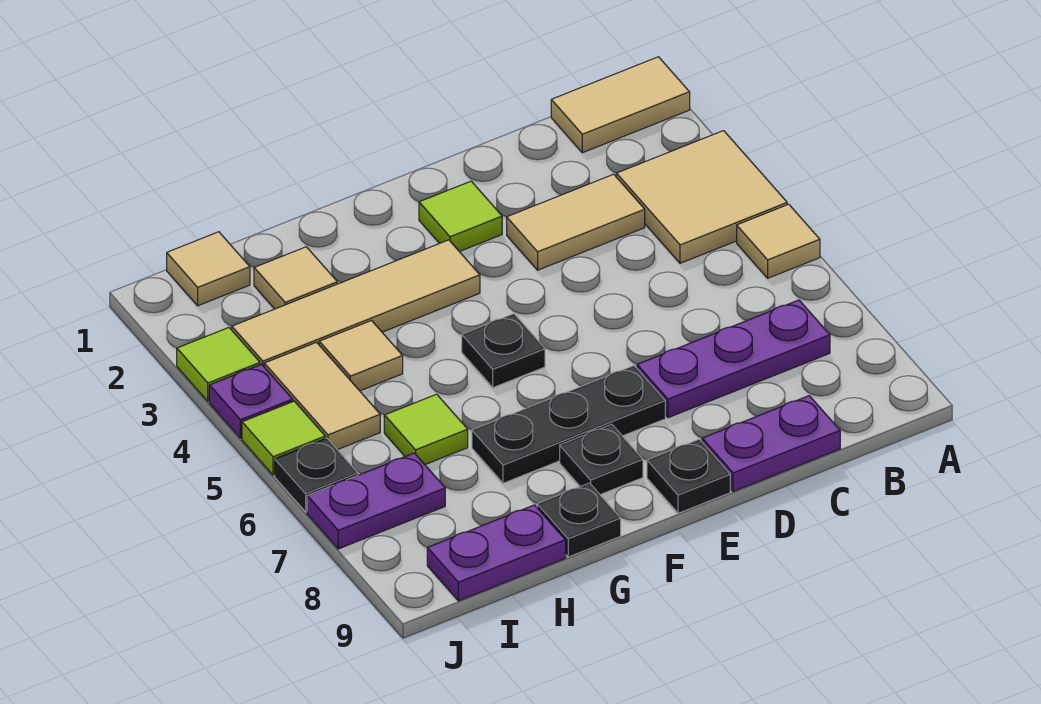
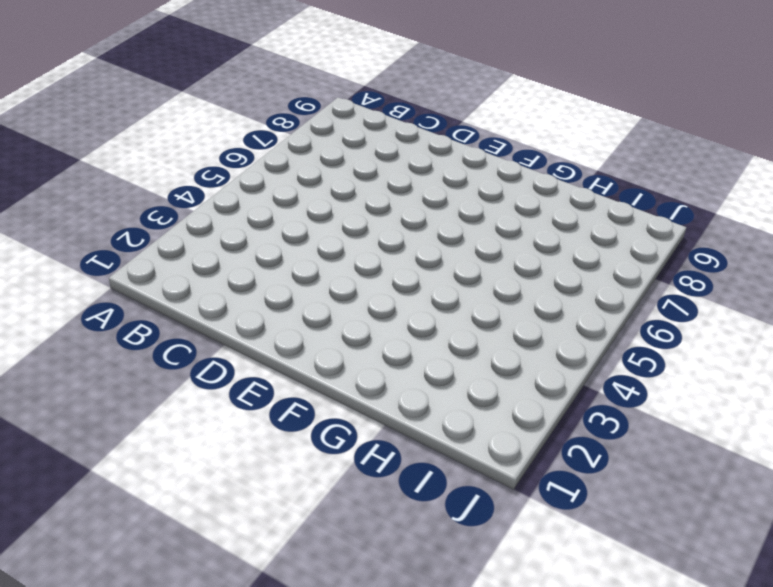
none -> tan 1x2 tile [551,57,690,153]
none -> tan 2x2 tile [616,131,787,263]
none -> tan 1x1 tile [737,204,820,278]

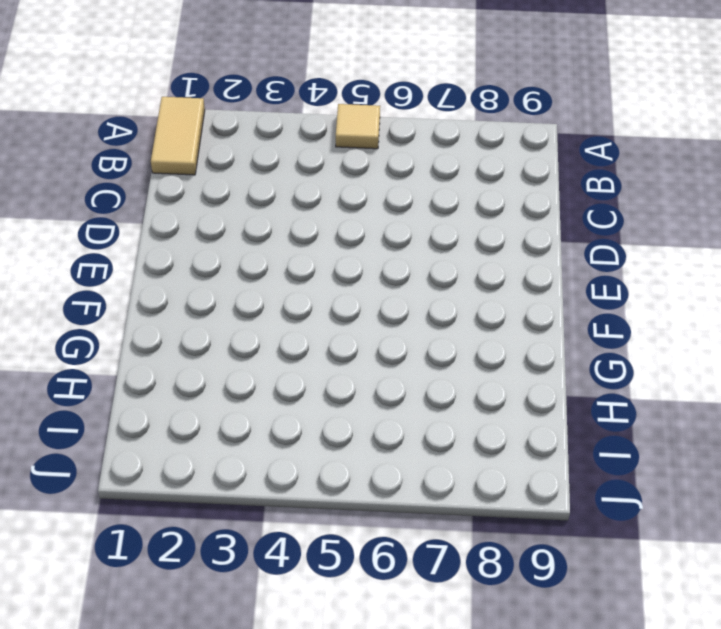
none -> tan 2x2 tile [616,131,787,263]
none -> purple 1x3 plate [637,300,830,418]
none -> tan 1x2 tile [507,174,645,270]

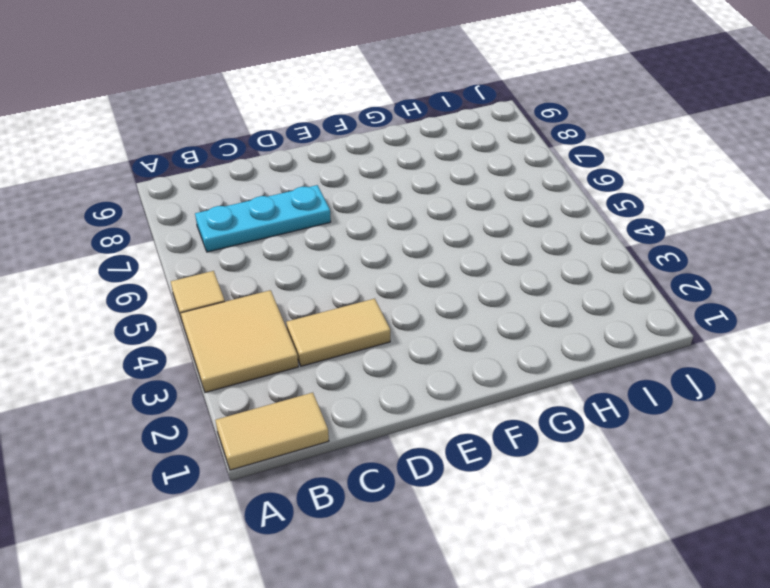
cyan 1x3 plate [195,185,331,252] -> purple 1x3 plate [637,300,830,418]
none -> purple 1x2 plate [702,396,840,491]
none -> lime 1x1 tile [419,181,502,252]
none -> black 1x3 plate [472,366,665,483]

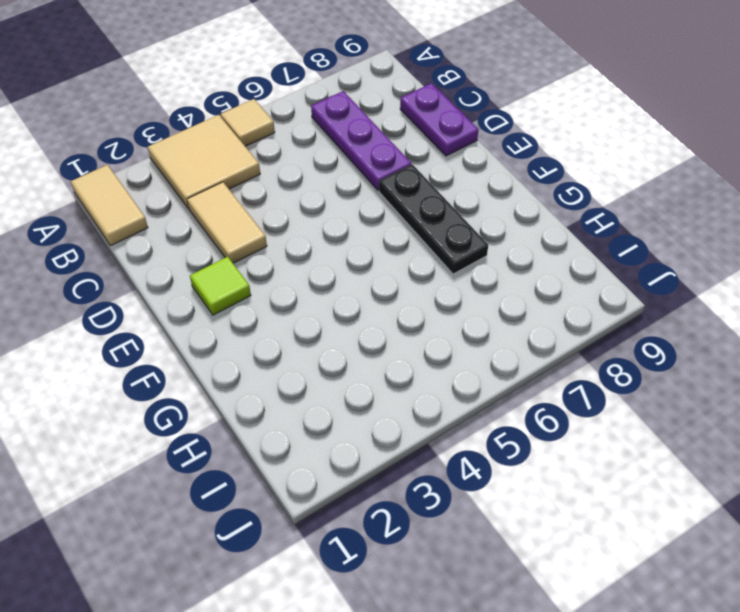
none -> black 1x1 plate [647,439,730,513]
none -> tan 1x4 tile [232,240,480,366]
none -> black 1x1 plate [462,314,545,388]

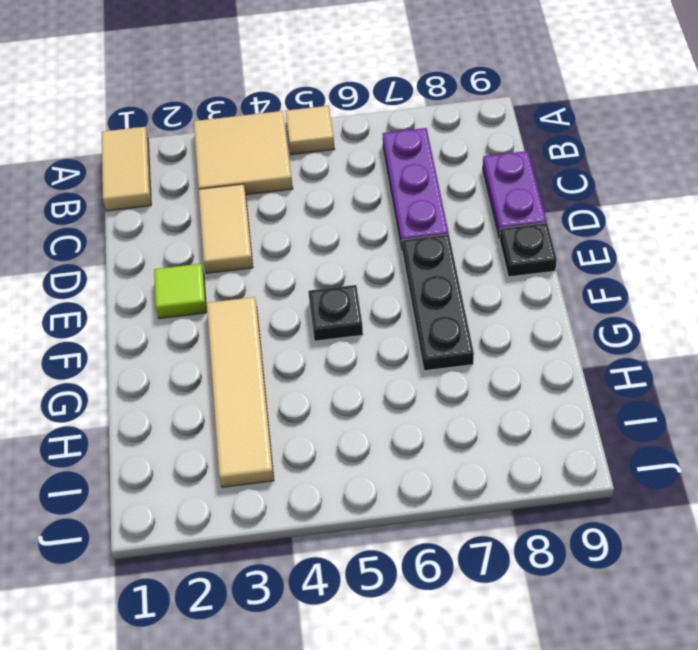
none -> black 1x1 plate [560,424,643,495]
none -> black 1x1 plate [537,483,621,557]
none -> tan 1x1 tile [254,247,337,309]

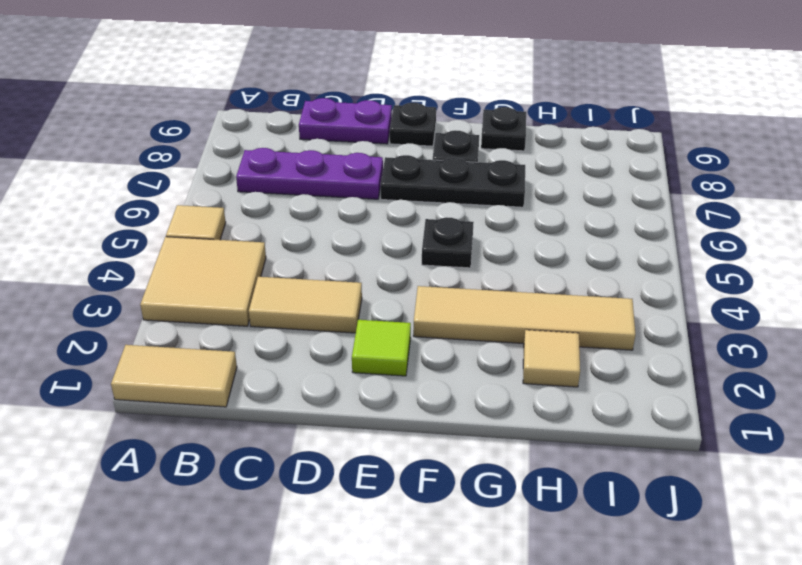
none -> tan 1x1 tile [319,321,403,391]
none -> lime 1x1 tile [384,394,468,465]
none -> purple 1x2 plate [427,505,566,601]

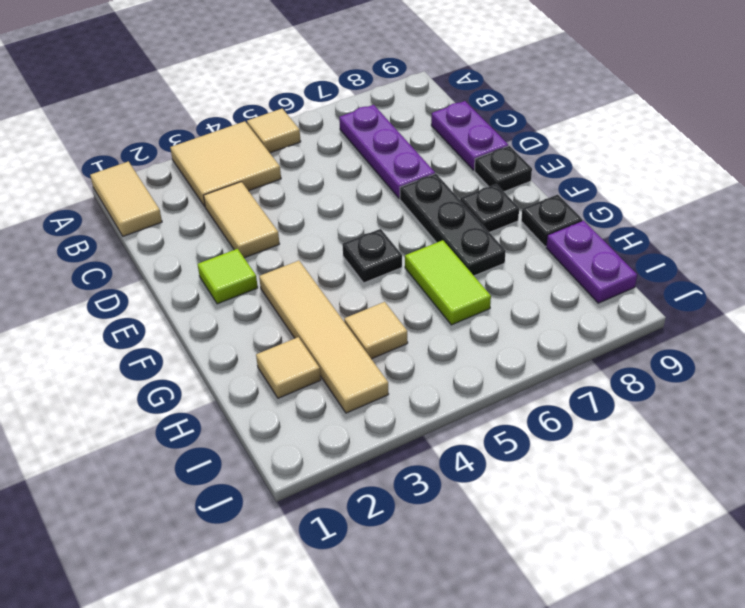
lime 1x2 tile [405,240,491,325] -> lime 1x1 tile [384,394,468,465]
none -> tan 1x1 tile [167,232,250,306]
none -> tan 1x2 tile [264,343,380,450]
none -> purple 1x2 plate [307,453,445,549]

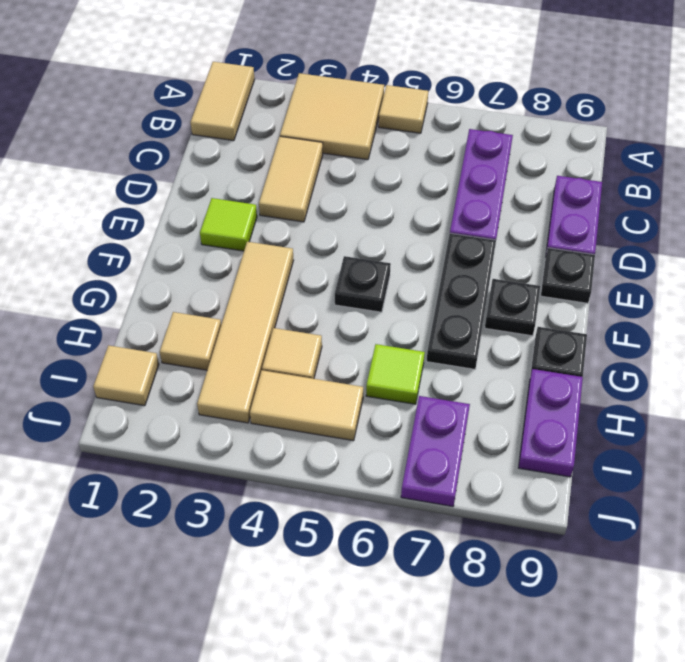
none -> lime 1x1 tile [177,328,260,401]
none -> purple 1x1 plate [209,364,293,438]
none -> lime 1x1 tile [242,401,325,475]

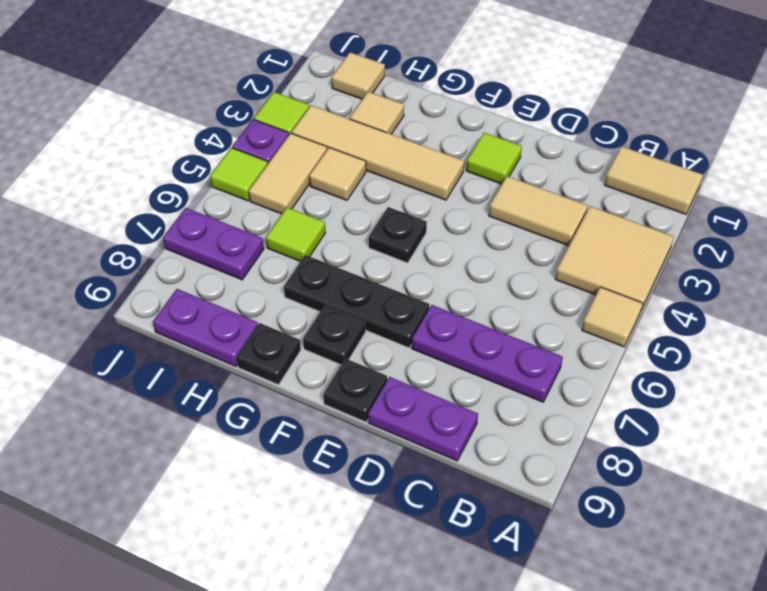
none -> black 1x1 plate [275,438,358,512]

